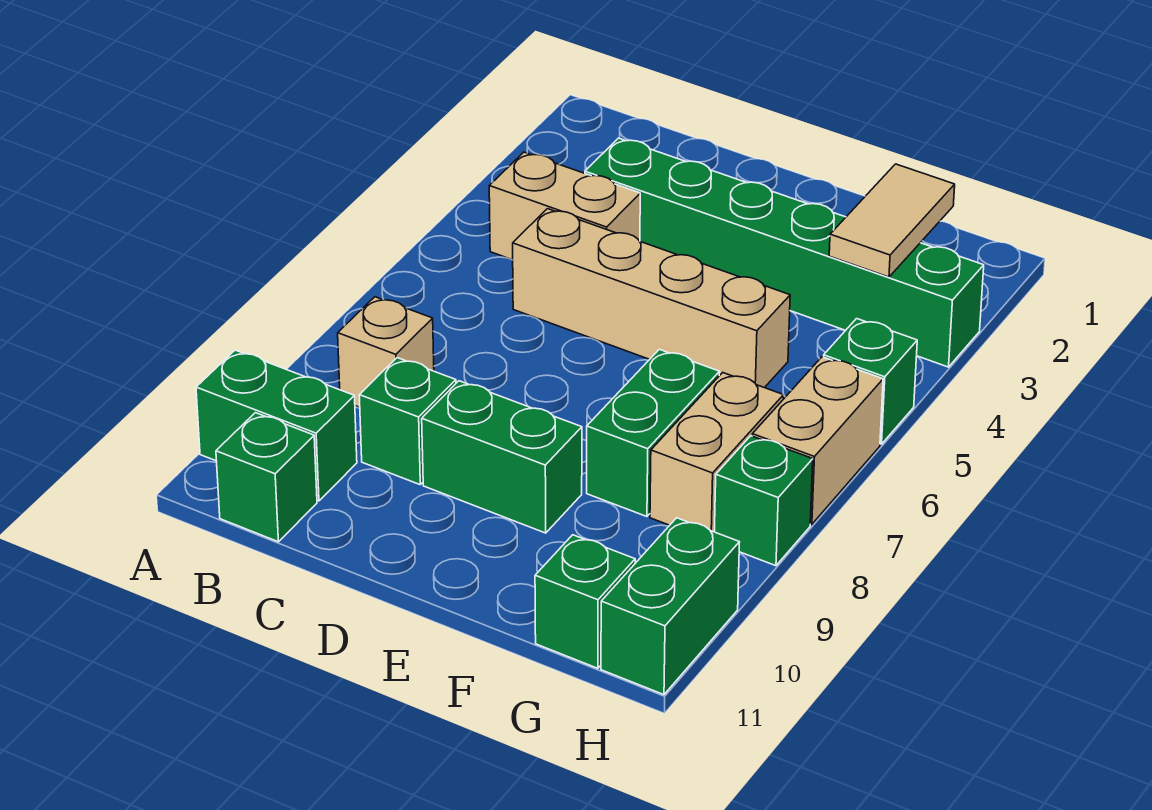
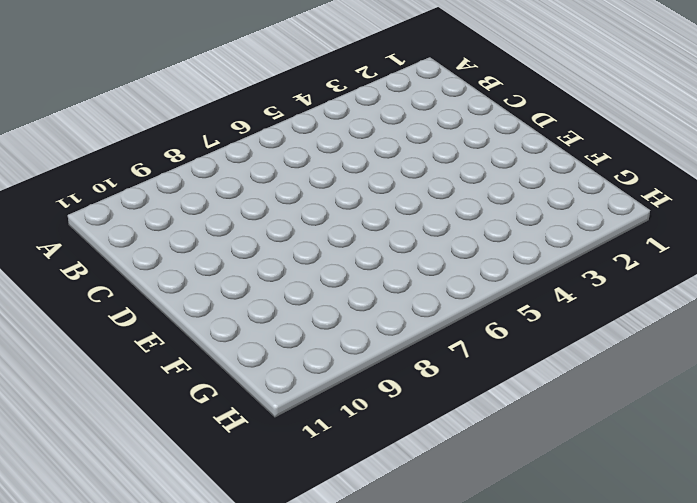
none -> green 1x2 brick [196,350,357,501]
none -> tan 1x2 brick [489,152,640,260]
none -> tan 1x1 brick [338,297,434,407]

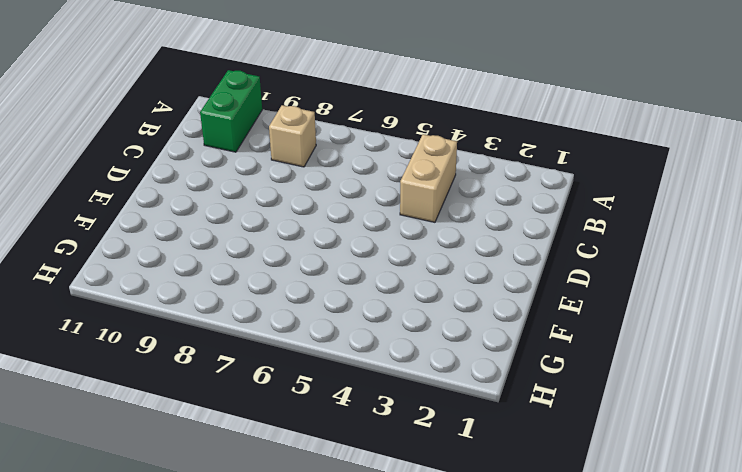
none -> green 1x1 brick [216,413,317,542]
none -> green 1x6 brick [585,138,984,367]
none -> tan 1x4 brick [513,209,790,388]

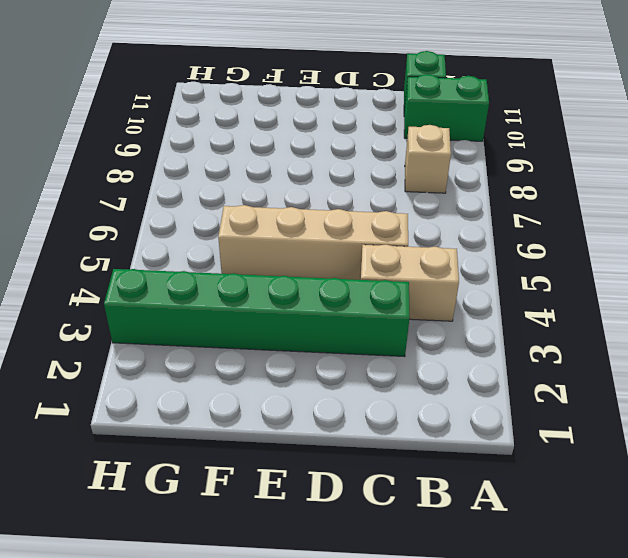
none -> green 1x1 brick [359,358,456,485]
none -> green 1x2 brick [422,381,582,533]
none -> green 1x2 brick [587,349,720,517]

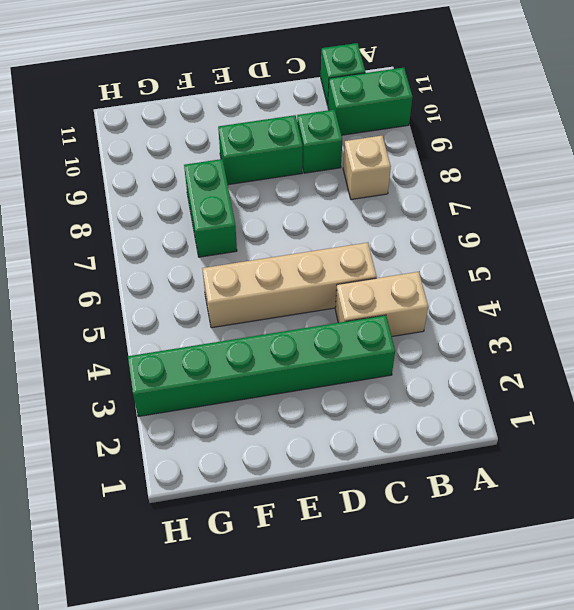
none -> tan 1x2 brick [650,373,784,532]
none -> green 1x1 brick [535,535,635,668]
none -> green 1x1 brick [824,319,917,444]

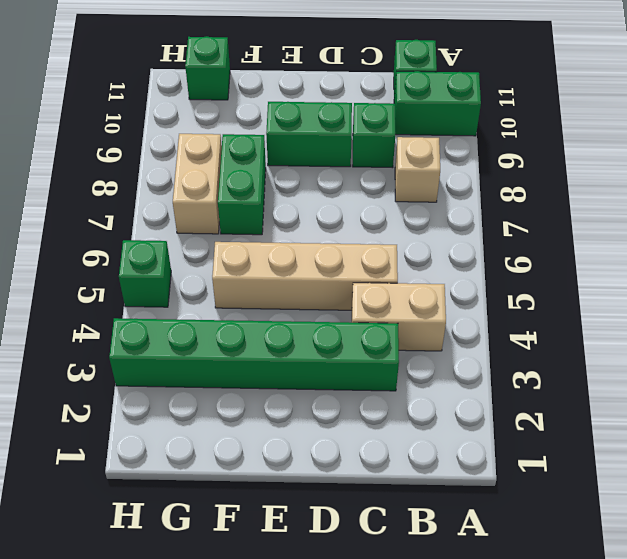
none -> tan 1x2 brick [752,357,883,524]
none -> green 1x1 brick [714,436,813,566]
none -> green 1x2 brick [601,518,740,695]

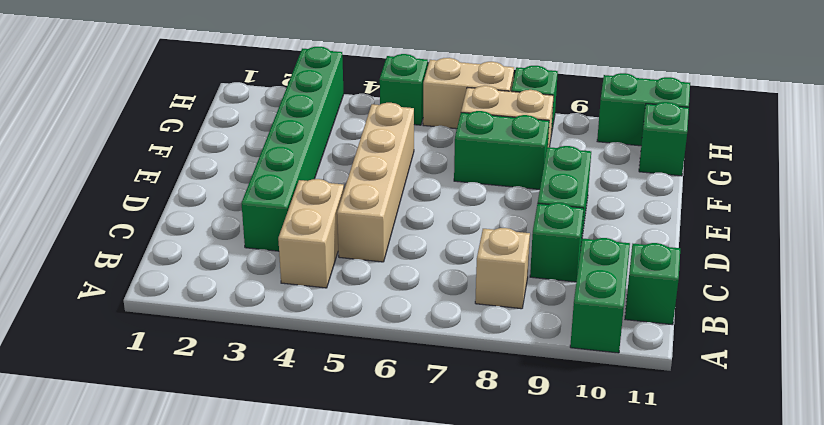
none -> tan 1x2 tile [829,164,955,277]

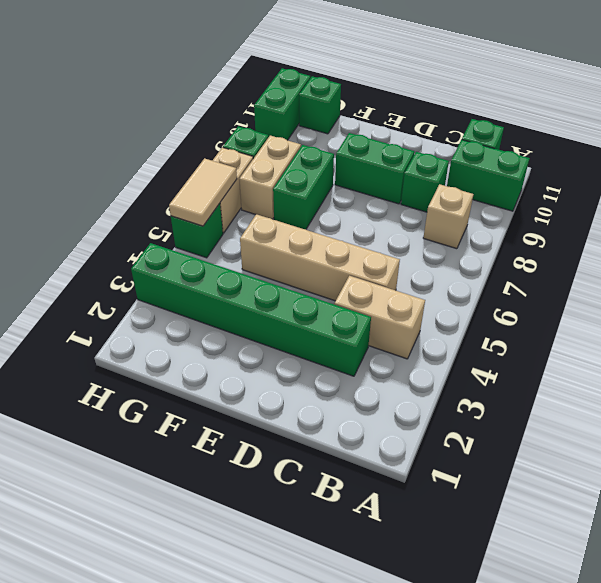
tan 1x2 tile [169,158,237,226] -> tan 1x2 tile moved to [829,164,955,277]

